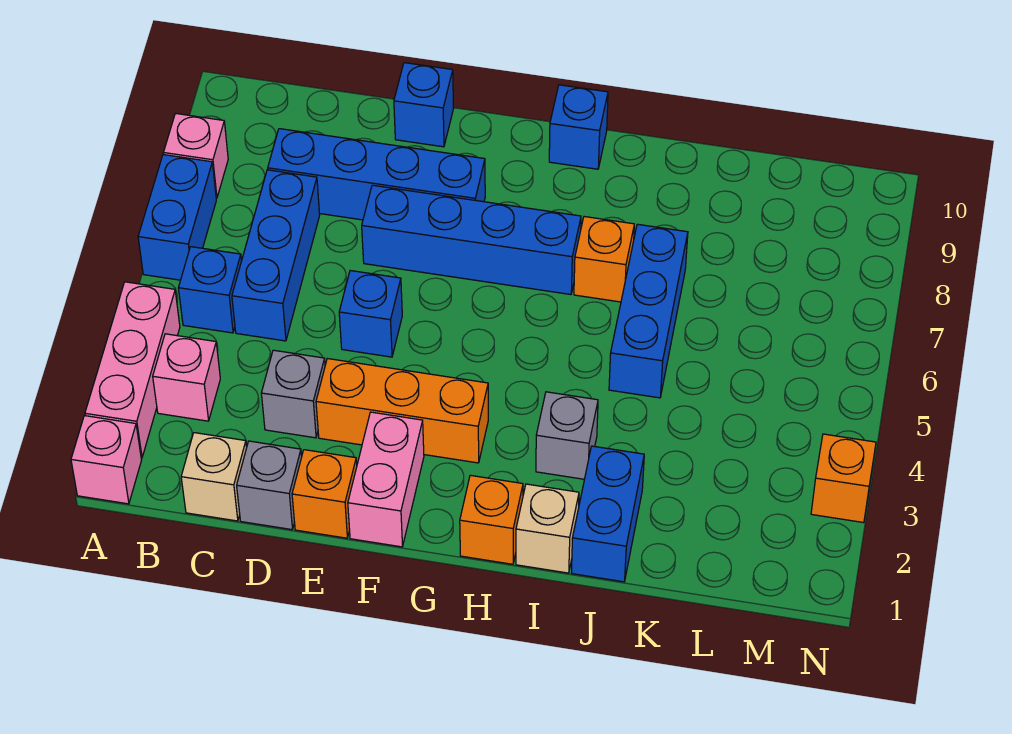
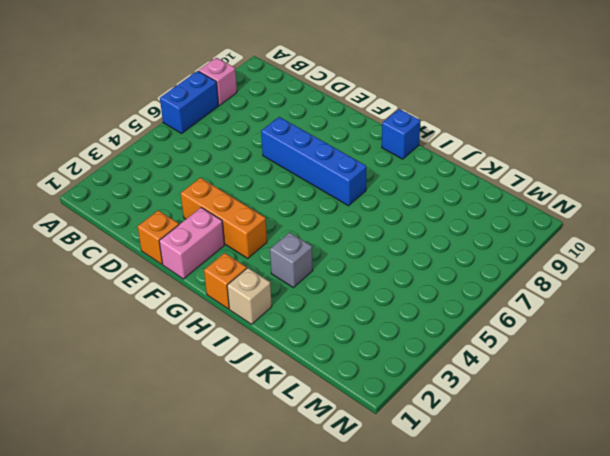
none -> pink 1x1 brick [71,416,141,504]
none -> pink 1x3 brick [85,282,180,458]
none -> pink 1x1 brick [153,334,220,421]

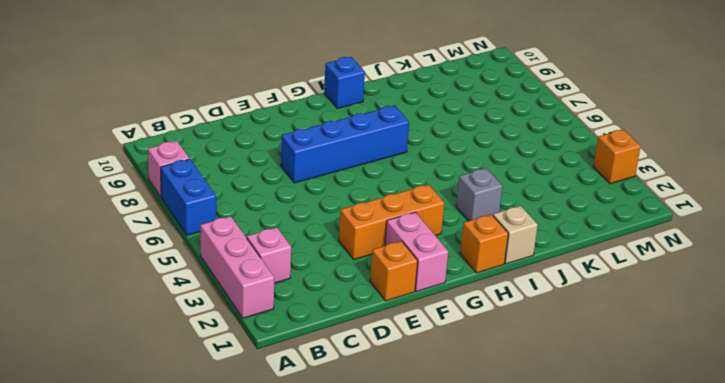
none -> pink 1x1 brick [71,416,141,504]
none -> blue 1x1 brick [178,247,242,333]
none -> tan 1x1 brick [181,433,247,521]

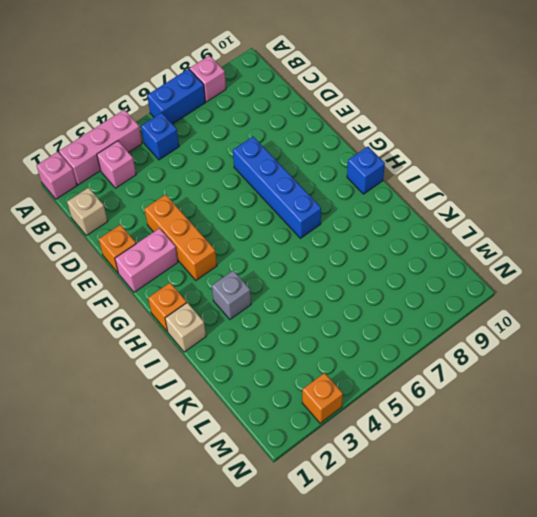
none -> blue 1x3 brick [232,170,320,341]
none -> blue 1x4 brick [268,129,485,220]
none -> grey 1x1 brick [237,441,302,530]

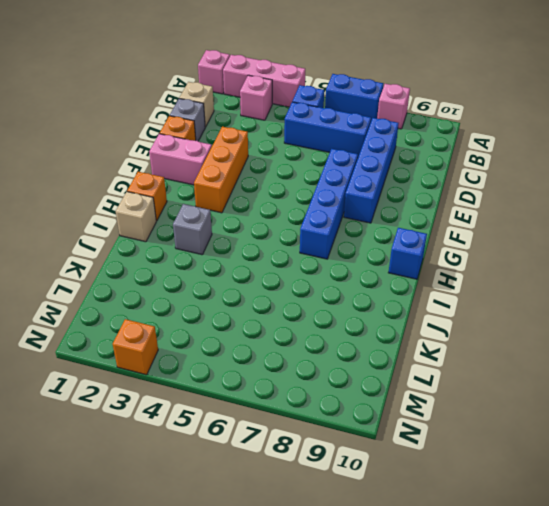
none -> grey 1x1 brick [261,350,325,438]
none -> blue 1x1 brick [339,271,402,357]
none -> blue 1x1 brick [394,63,453,147]

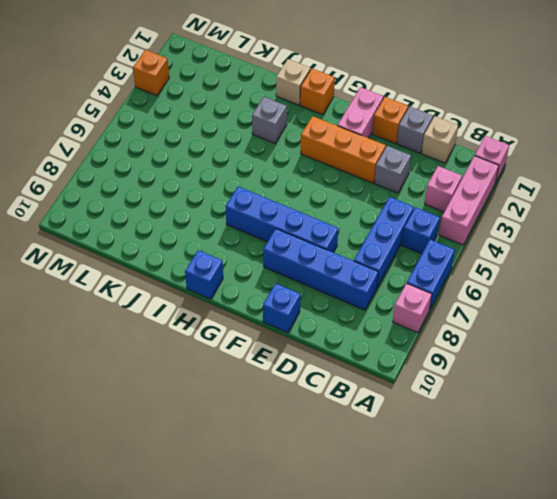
none -> blue 1x1 brick [339,271,402,357]
none -> orange 1x1 brick [574,217,634,302]
none -> blue 1x2 brick [572,446,644,582]

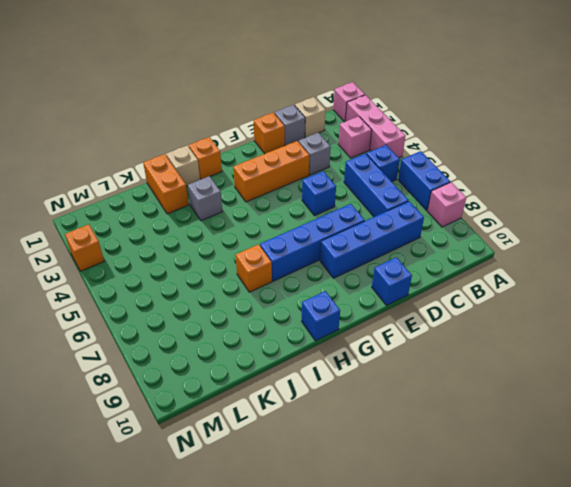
orange 1x2 brick [143,154,189,214] -> blue 1x2 brick [572,446,644,582]
none -> pink 1x2 brick [348,412,424,547]
none -> blue 1x3 brick [609,224,688,398]

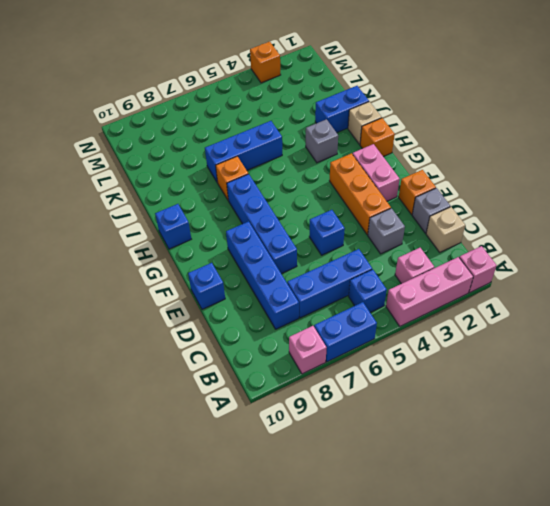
pink 1x2 brick [353,144,400,201] -> pink 1x2 brick turned to [348,412,424,547]

